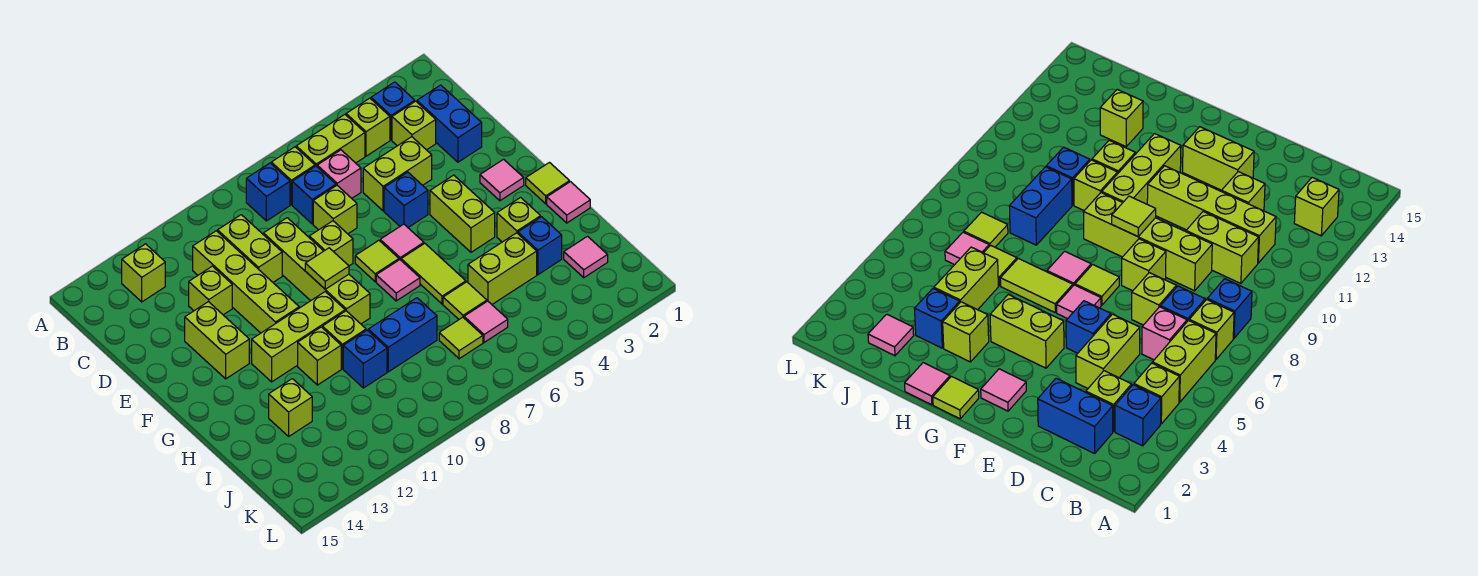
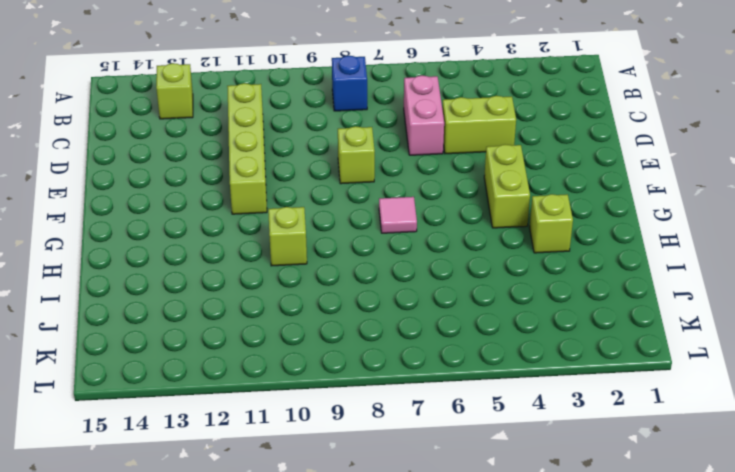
pink 1x2 brick [404,75,444,155] -> pink 1x1 brick [317,150,361,198]
none -> blue 1x1 brick [371,82,415,140]
none -> lime 1x1 brick [346,98,390,156]
none -> lime 1x2 brick [296,115,365,166]
none -> lime 1x1 brick [271,147,315,205]

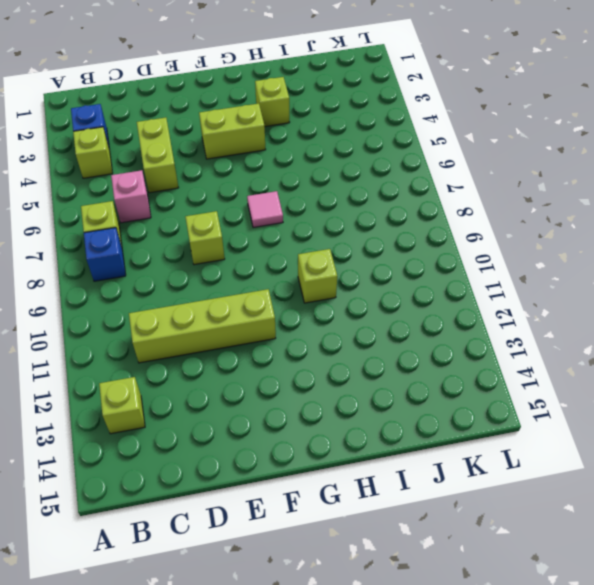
none -> lime 1x2 brick [296,115,365,166]
none -> blue 1x2 brick [417,85,482,162]
none -> lime 1x1 brick [392,101,436,150]
none -> blue 1x1 brick [292,166,336,224]

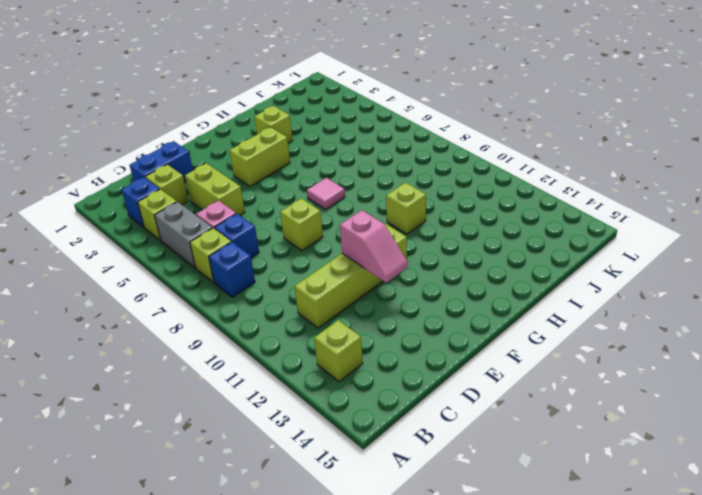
grey 1x2 brick [155,202,212,268] -> lime 1x2 brick [296,115,365,166]
pink 1x2 slope [340,210,408,283] -> none
none -> lime 1x2 brick [218,215,282,282]
none -> lime 1x1 brick [313,185,357,234]
none -> lime 1x4 brick [263,218,370,324]
none -> lime 1x1 brick [189,266,232,315]

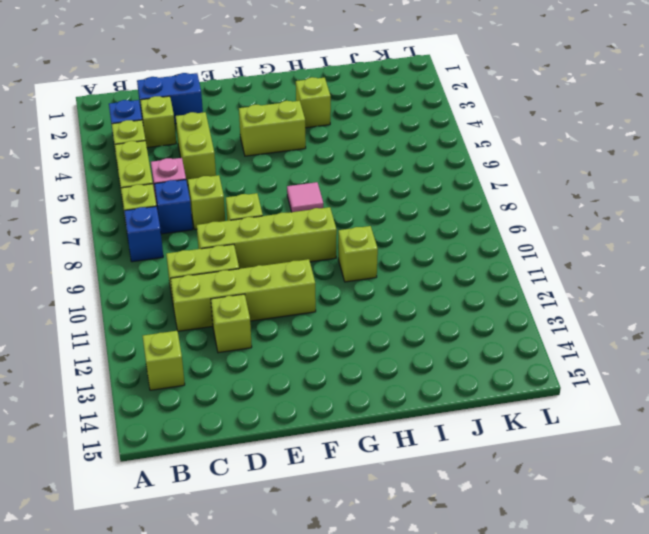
none -> blue 1x1 brick [384,172,428,227]
none -> lime 1x2 brick [185,302,249,379]
none -> pink 1x1 tile [480,159,524,201]
none -> pink 1x1 tile [380,224,424,260]

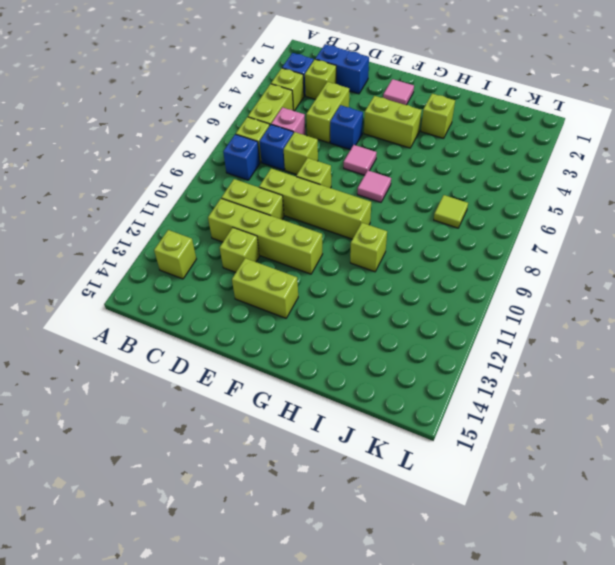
none -> lime 1x1 tile [355,240,399,282]
none -> lime 1x1 tile [526,163,570,204]
none -> lime 1x2 tile [401,243,466,304]
none -> lime 1x3 brick [252,292,345,382]

